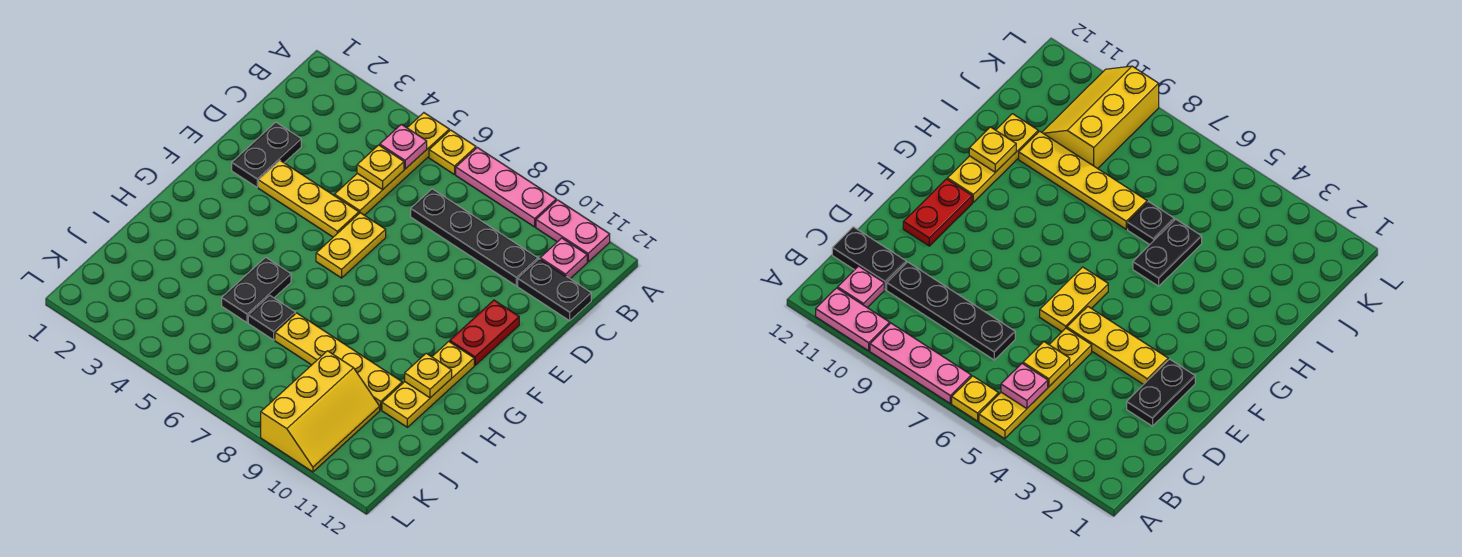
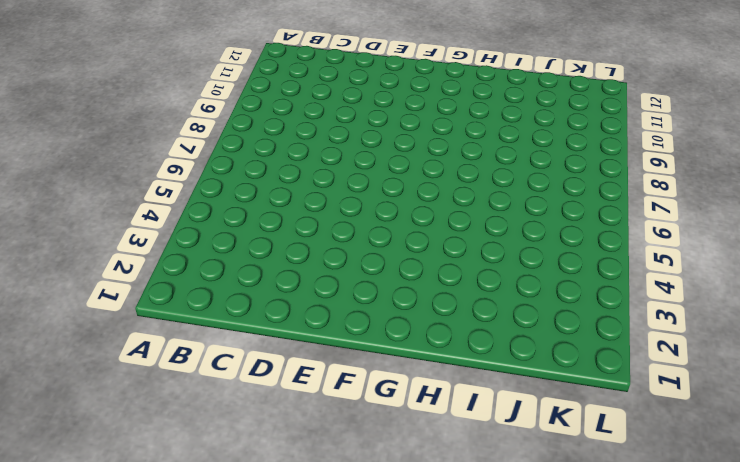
none -> yellow 1x4 plate [335,113,449,215]
none -> yellow 1x1 plate [429,130,476,175]
none -> pink 1x3 plate [456,148,556,227]

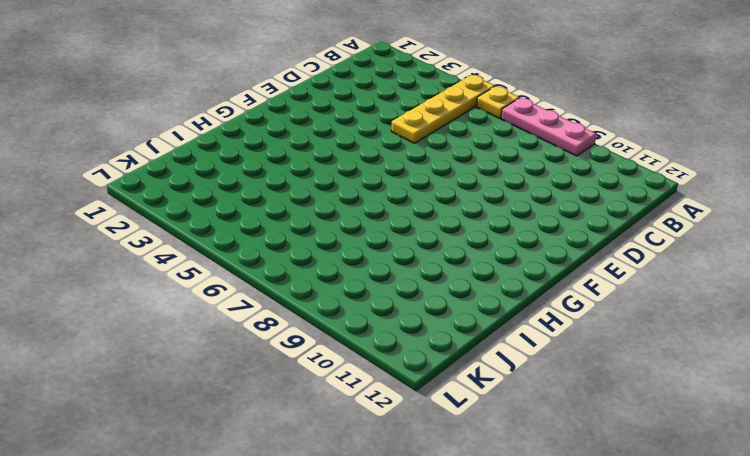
none -> pink 1x2 plate [536,200,610,262]
none -> pink 1x1 plate [540,238,587,278]
none -> black 1x4 plate [411,189,538,286]

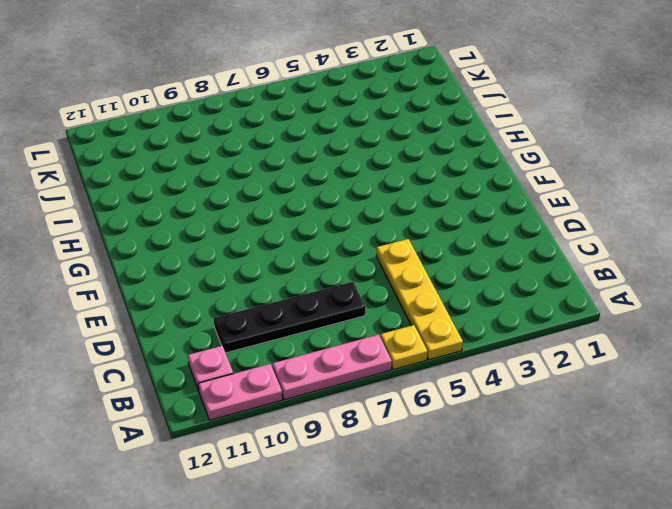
none -> black 1x2 plate [518,259,591,321]
none -> black 1x2 plate [232,122,301,187]
none -> yellow 1x3 plate [258,161,359,237]

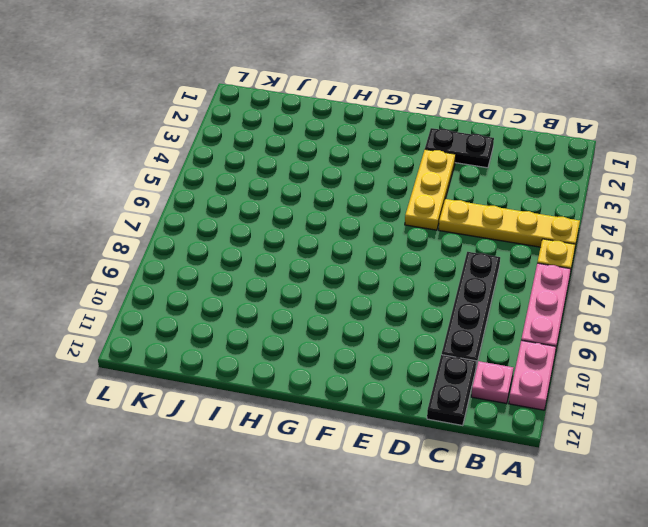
none -> yellow 1x2 plate [316,213,386,278]
none -> red 1x2 plate [450,300,519,365]
none -> yellow 1x3 plate [382,342,474,427]

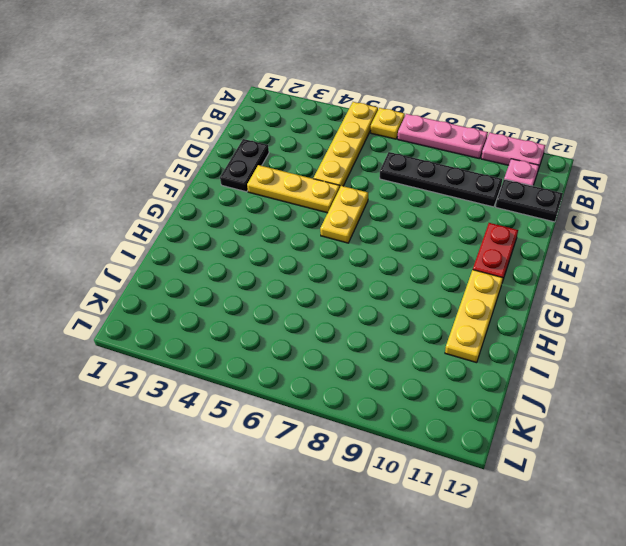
none -> black 1x2 plate [222,257,291,322]
none -> black 1x1 plate [248,296,295,340]
none -> yellow 1x4 plate [275,313,402,410]

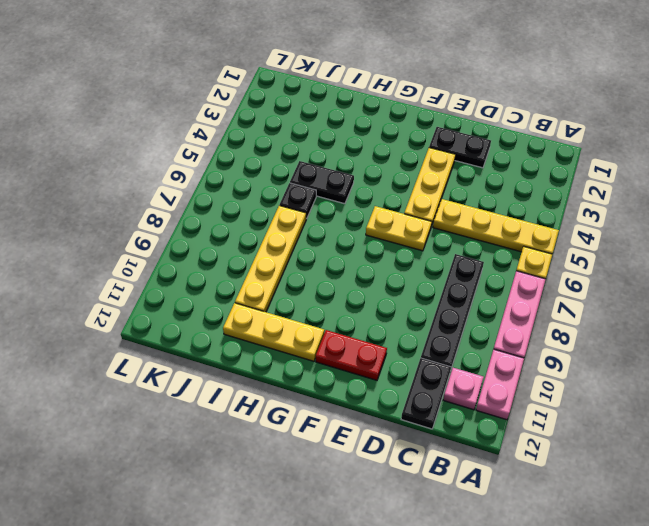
none -> yellow 2x3 slope [261,351,380,472]
none -> pink 1x1 plate [380,124,427,169]
none -> yellow 1x1 plate [357,145,404,190]

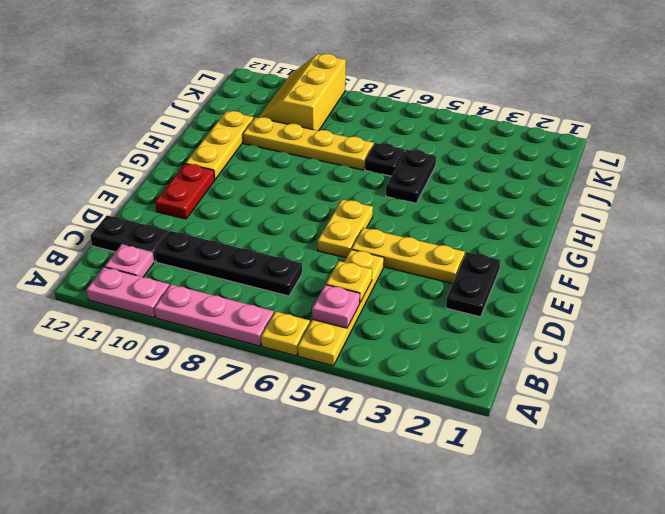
none -> yellow 1x1 plate [405,353,452,398]

